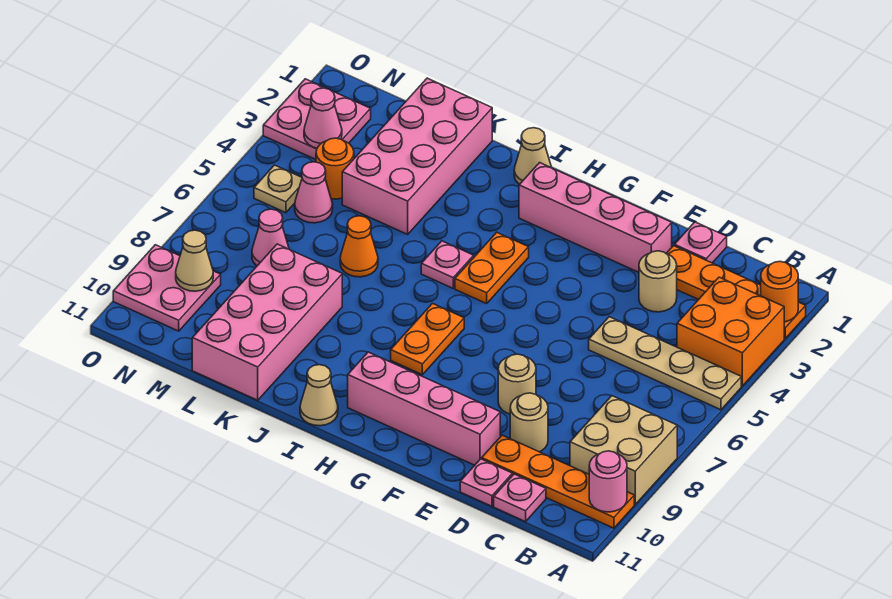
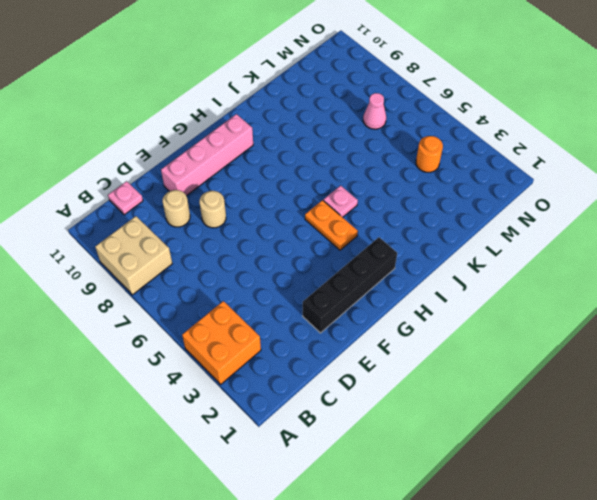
black 1x4 brick [303,237,397,333] -> pink 1x4 brick [519,163,672,272]
none -> orange 1x4 plate [666,246,806,339]
none -> tan 1x4 plate [589,317,741,410]
none -> orange 1x4 plate [482,435,634,528]
none -> pink 1x1 plate [674,222,727,263]

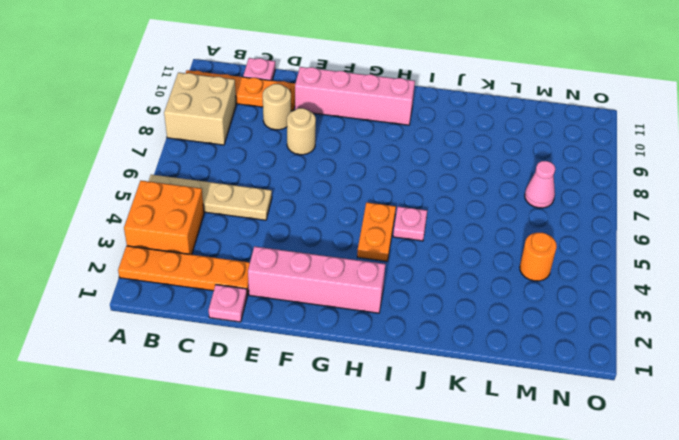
none -> tan 1x1 round brick [639,251,677,312]
none -> pink 1x1 plate [460,459,513,506]
none -> orange 1x2 plate [391,304,464,375]
none -> tan 1x1 cone [514,128,552,184]

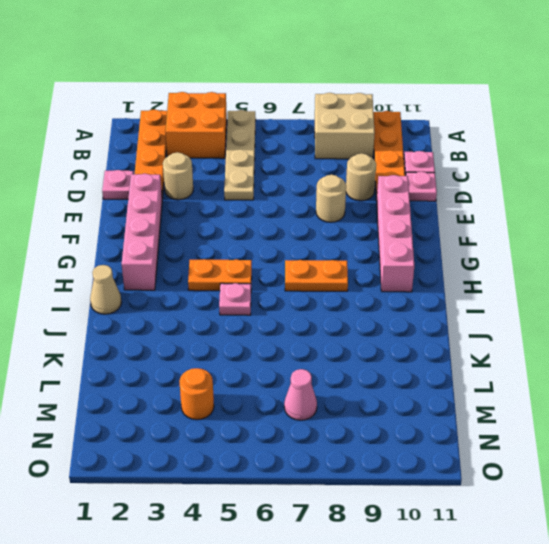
none -> tan 1x1 cone [300,365,338,426]
none -> pink 2x4 brick [342,78,492,234]
none -> orange 1x1 cone [340,216,378,277]
none -> pink 2x4 brick [192,244,342,400]

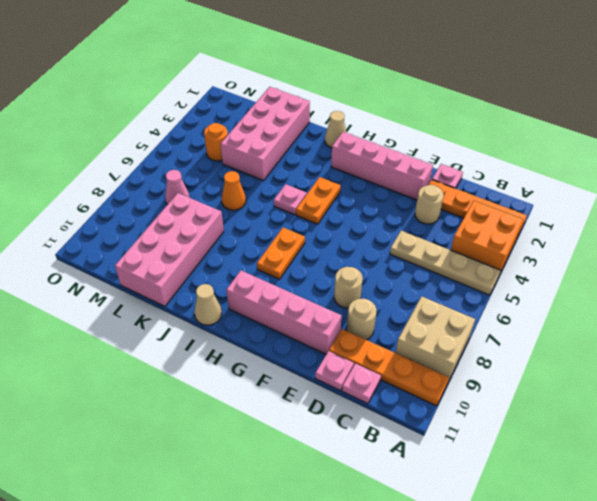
none -> pink 1x1 cone [295,162,333,223]
none -> pink 2x2 plate [263,79,371,160]
none -> tan 1x1 plate [254,165,302,213]
none -> pink 2x2 plate [113,245,221,331]

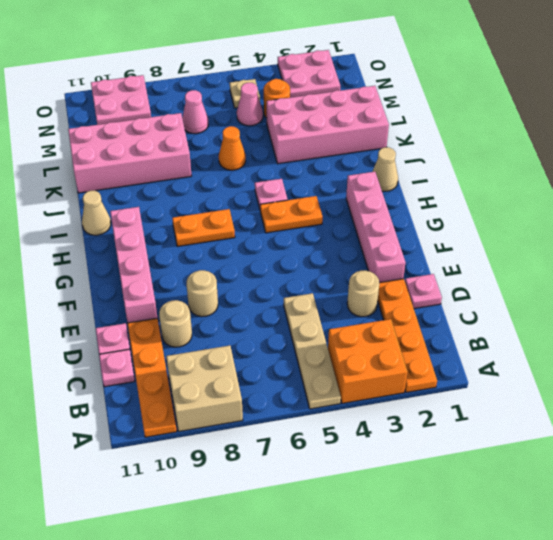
none -> orange 1x1 round brick [761,262,798,322]
none -> pink 1x1 round brick [589,451,627,512]
none -> pink 1x1 cone [304,88,342,148]
none -> tan 1x1 cone [176,230,213,291]

